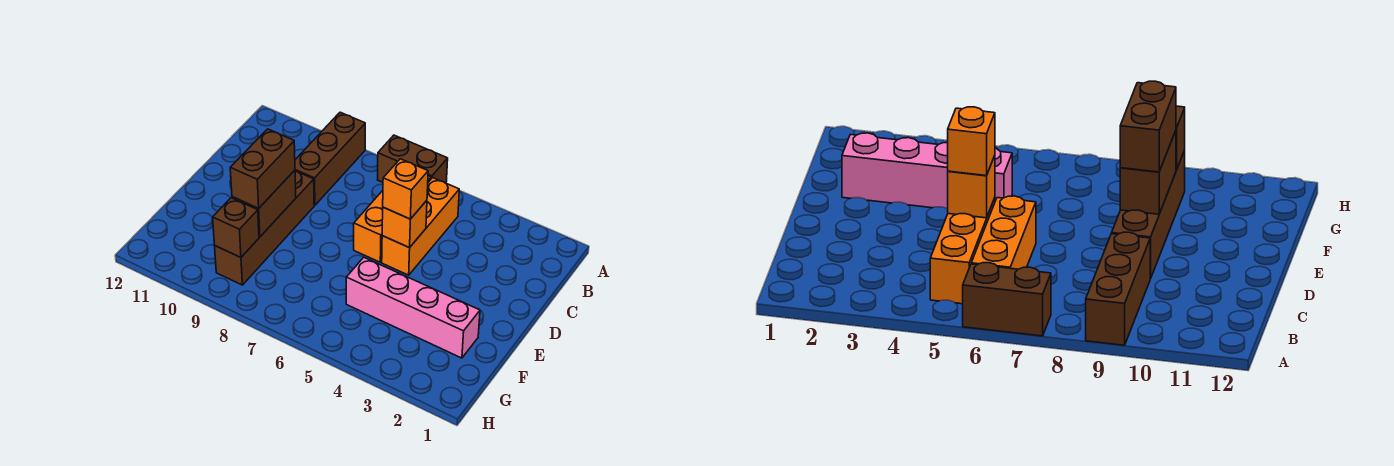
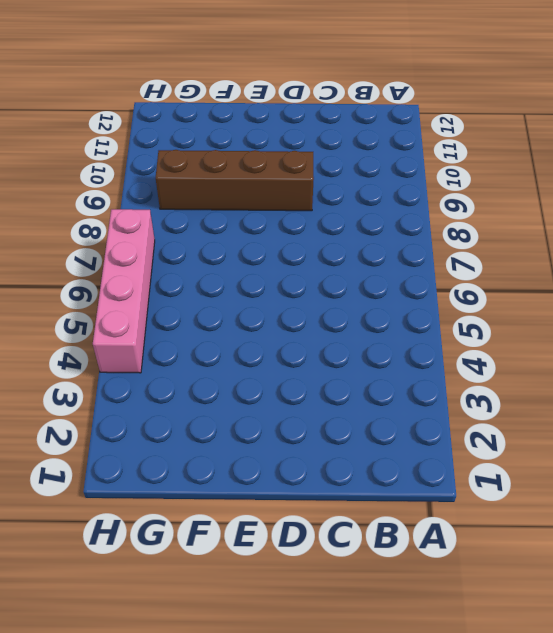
pink 1x4 brick [93,209,155,373] -> pink 1x4 brick moved to [346,257,480,358]
none -> brown 1x2 brick [378,135,448,183]
none -> brown 1x3 brick [295,112,365,205]

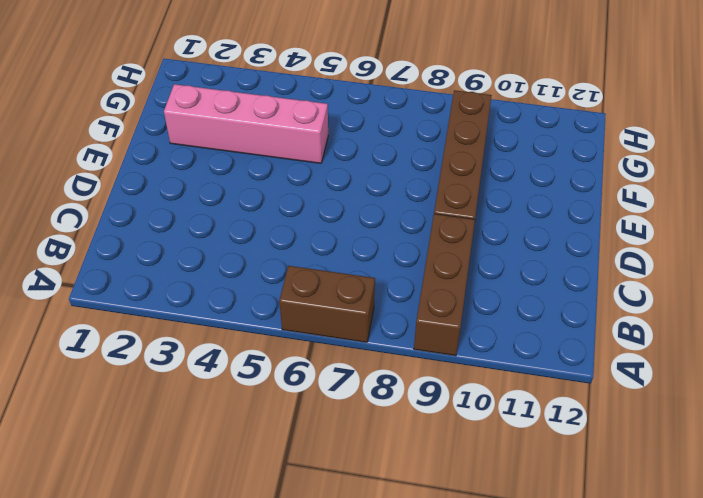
none -> orange 1x3 brick [382,178,459,275]
none -> orange 1x3 brick [354,176,431,262]

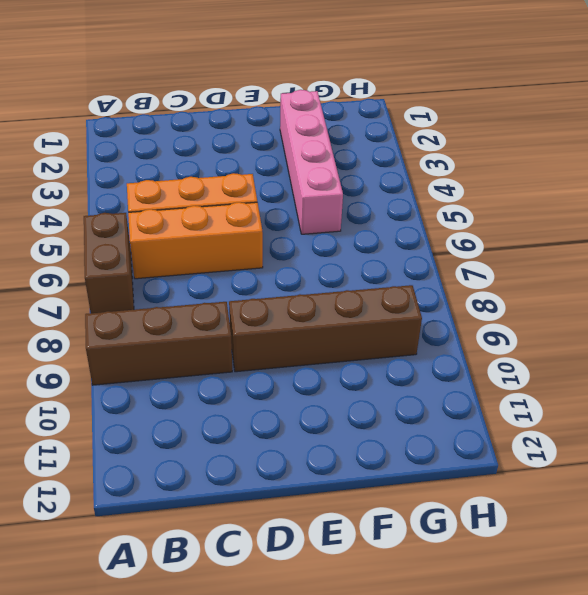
none -> orange 1x1 brick [382,201,427,248]
none -> brown 1x2 brick [232,170,296,237]

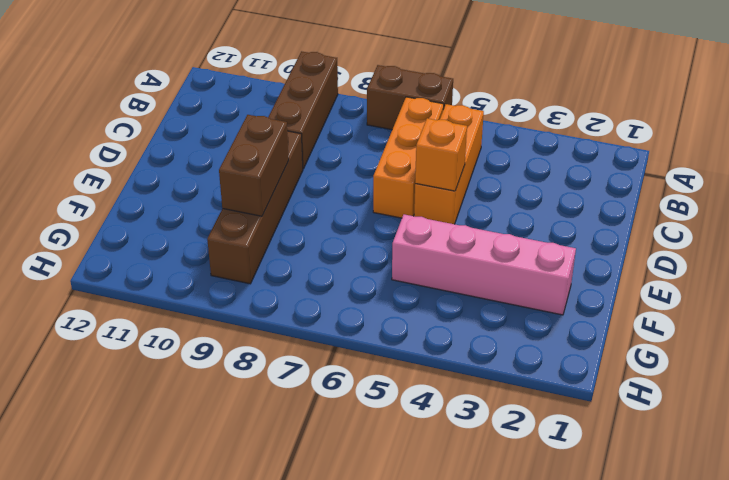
none -> brown 1x1 brick [213,198,259,257]
none -> orange 1x1 brick [383,159,428,219]

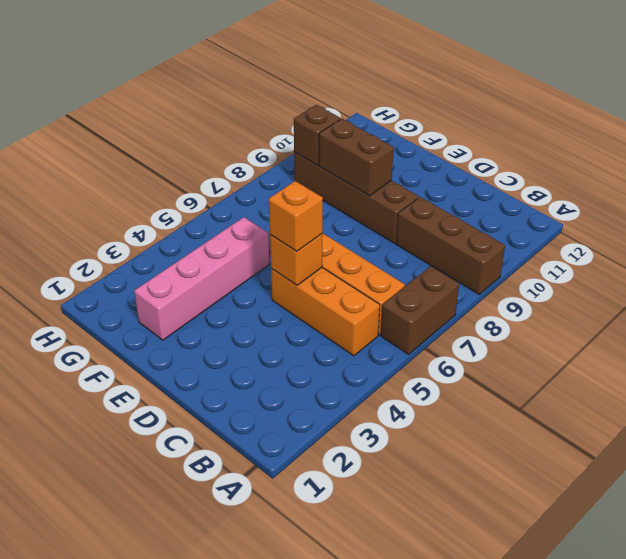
none -> brown 1x2 brick [230,129,295,208]

